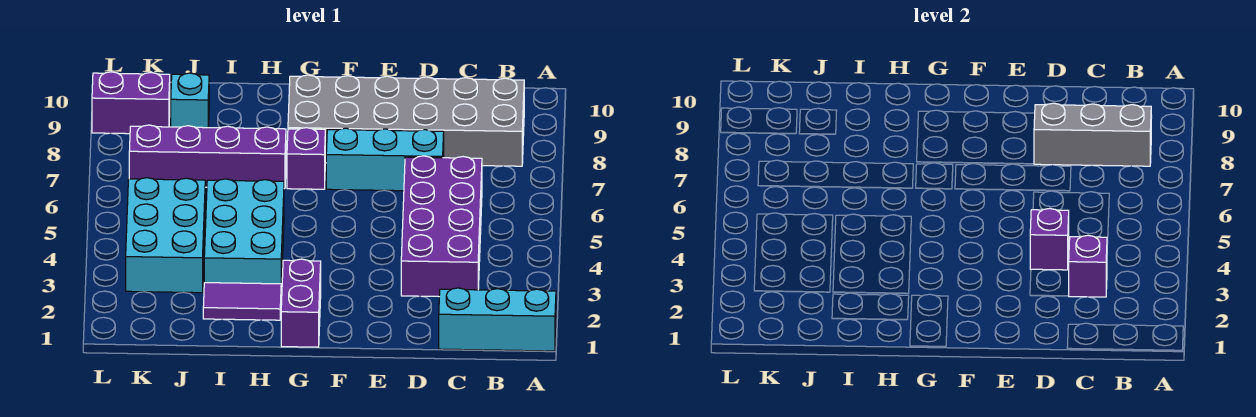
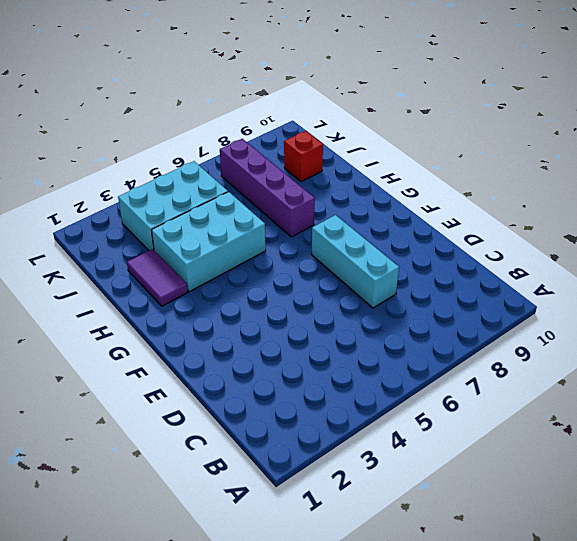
red 1x1 brick [284,131,323,182] -> cyan 1x1 brick [171,73,209,128]
none -> cyan 1x3 brick [439,288,556,351]
none -> grey 2x6 brick [288,75,524,166]
none -> purple 2x4 brick [401,156,482,297]

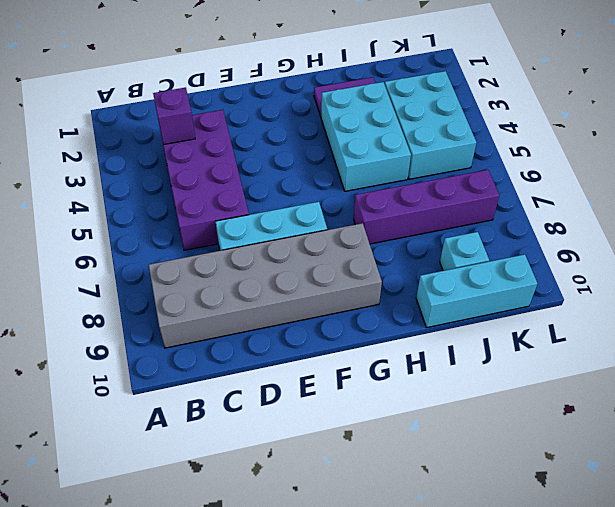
cyan 1x3 brick [416,254,538,328] -> cyan 1x3 brick moved to [439,288,556,351]
none -> purple 1x2 brick [281,259,321,347]
none -> purple 1x1 brick [287,128,325,189]
none -> purple 1x2 brick [92,72,170,134]

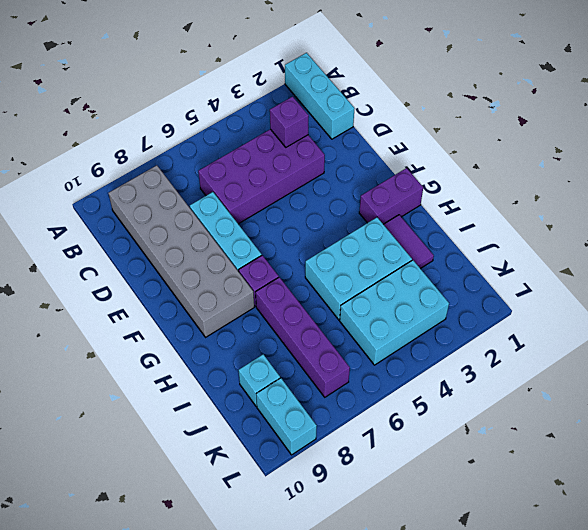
cyan 1x2 brick [256,378,317,455] -> purple 1x2 brick [92,72,170,134]
none -> grey 1x3 brick [1034,103,1151,166]
none -> purple 1x1 brick [1030,208,1069,270]

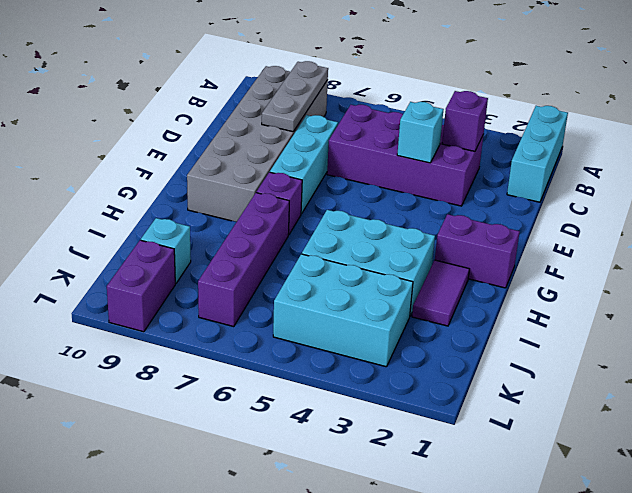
grey 1x3 plate [262,61,328,132] -> grey 1x3 brick [1034,103,1151,166]
cyan 1x1 brick [397,102,444,163] -> purple 1x1 brick [1030,208,1069,270]

